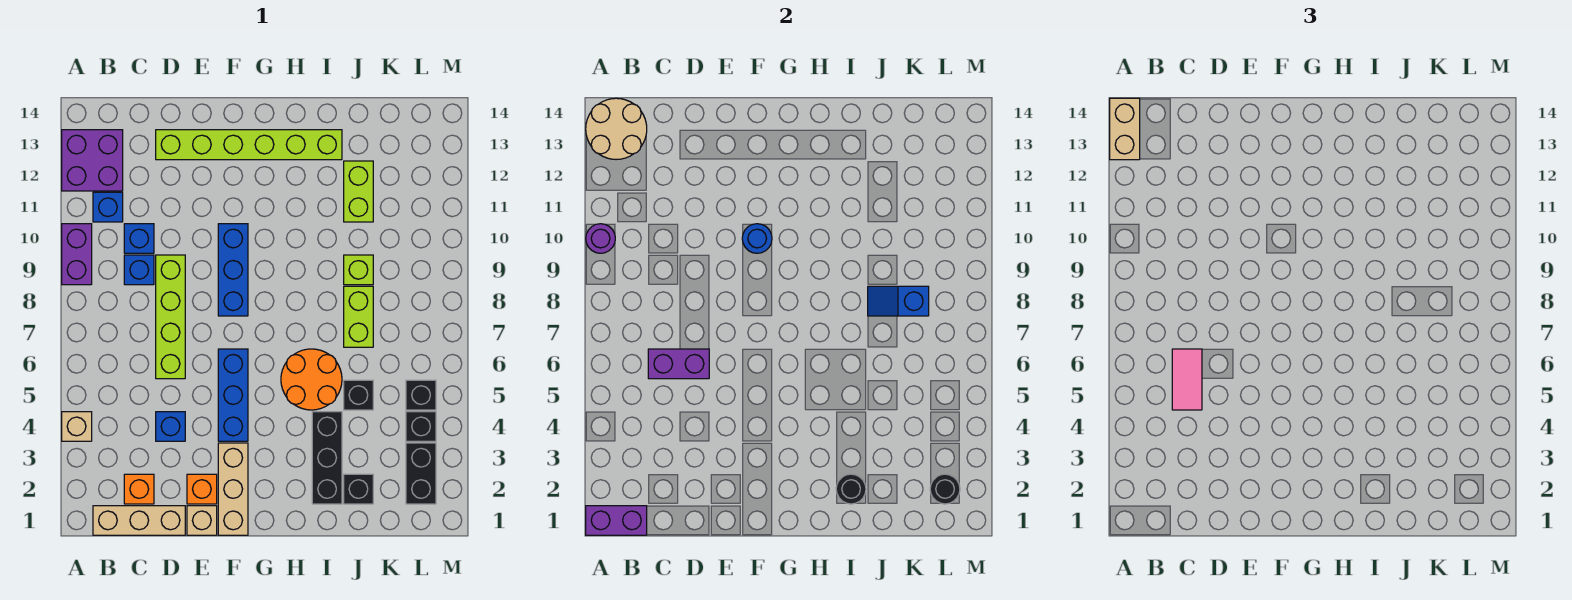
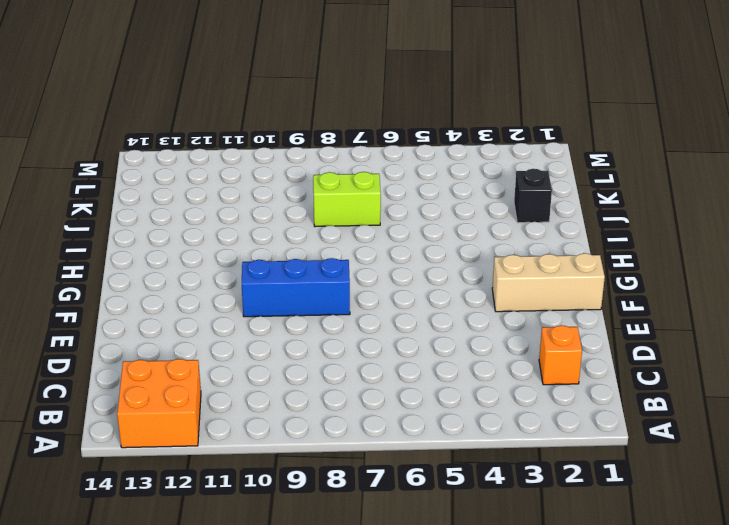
orange 2x2 brick [117,359,201,448] -> purple 2x2 brick [62,130,123,191]
none -> tan 1x1 brick [62,412,92,441]
none -> purple 1x2 brick [62,224,92,285]
none -> tan 1x3 brick [93,506,185,535]
none -> blue 1x1 brick [93,192,123,222]

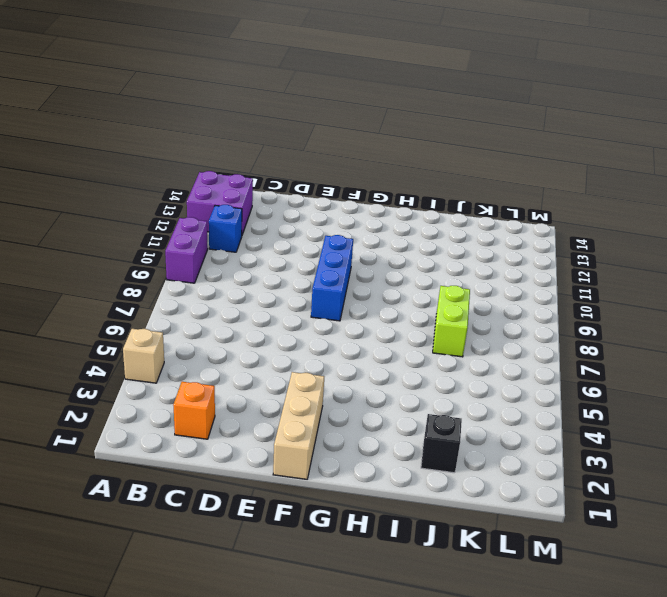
none -> tan 1x3 brick [93,506,185,535]
none -> blue 1x1 brick [124,255,154,285]
none -> blue 1x1 brick [124,224,154,253]
none -> blue 1x1 brick [156,412,185,441]

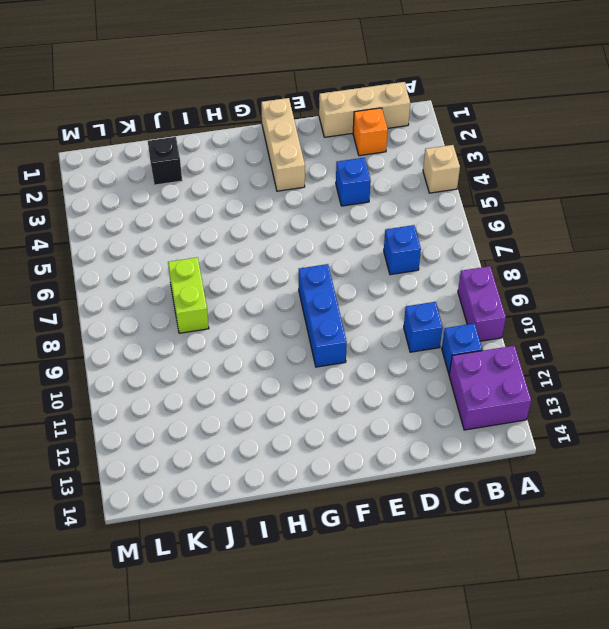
blue 1x1 brick [384,225,421,275] -> blue 1x1 brick moved to [124,255,154,285]
none -> lime 1x4 brick [156,255,185,379]
none -> lime 1x6 brick [156,130,342,160]
none -> tan 1x1 brick [187,506,217,535]
none -> orange 1x1 brick [187,474,217,504]

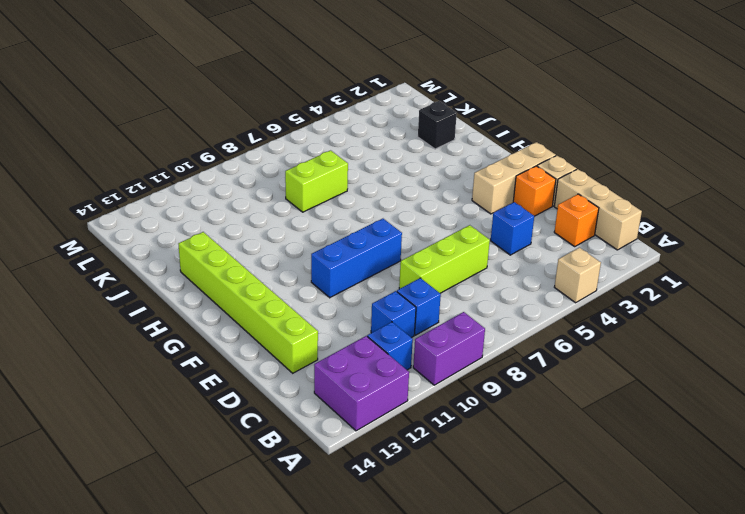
lime 1x3 brick [399,225,490,293] -> lime 1x4 brick [156,255,185,379]
none -> blue 1x3 brick [218,349,248,441]
none -> orange 2x2 round brick [281,349,342,410]
none -> black 1x3 brick [312,412,342,504]
none -> black 1x1 brick [344,380,373,410]

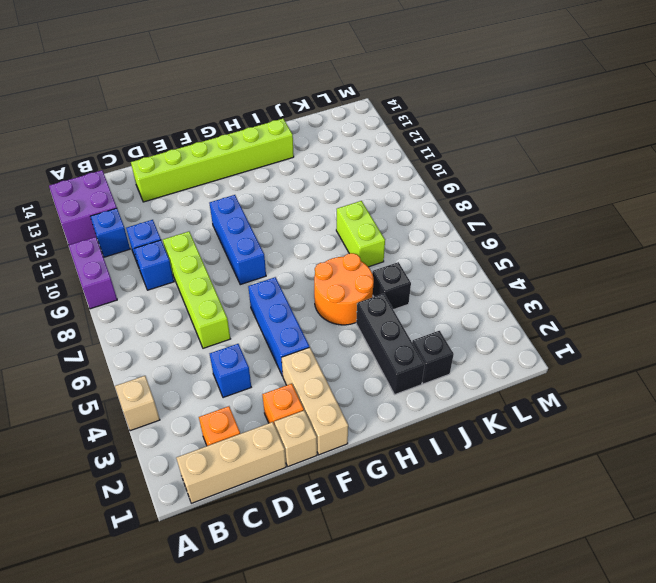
none -> lime 1x1 brick [344,255,373,285]
none -> lime 1x2 brick [344,161,373,222]
none -> black 1x2 brick [406,443,436,504]
none -> black 1x1 brick [406,412,436,441]

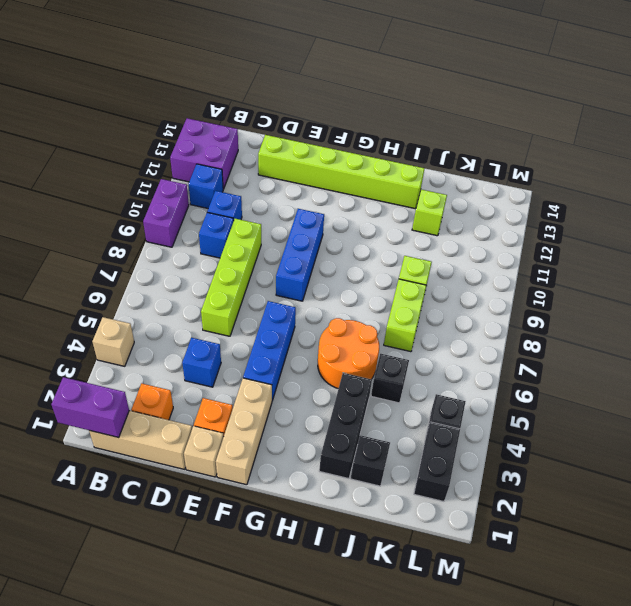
lime 1x1 brick [412,190,447,236] -> lime 1x2 brick [344,161,373,222]
none -> black 1x1 brick [406,380,436,410]
none -> purple 1x1 round brick [586,224,615,253]
none -> tan 2x2 round brick [586,98,647,160]
none -> purple 1x2 brick [648,349,709,379]

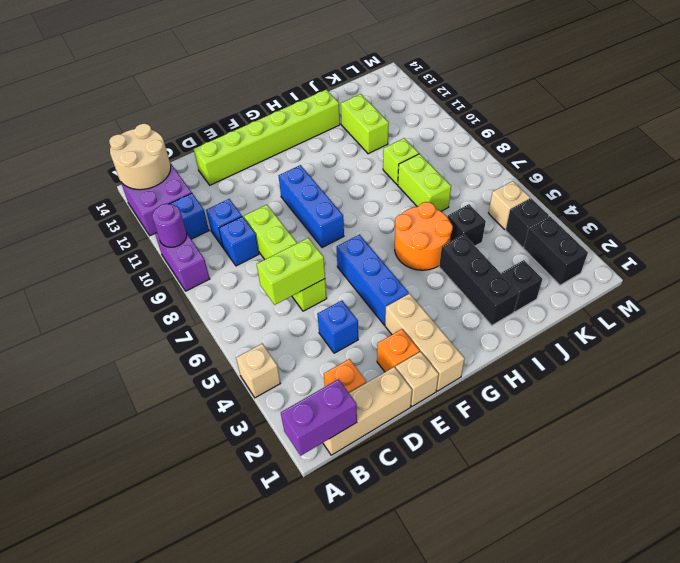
lime 1x2 brick [257,238,325,305] -> purple 1x2 brick [648,349,709,379]
tan 1x1 brick [489,181,530,230] -> black 1x1 brick [406,380,436,410]
none -> blue 1x1 round brick [742,224,772,253]
none -> black 1x1 round brick [836,474,866,504]
none -> blue 1x2 slope [868,286,929,316]
none -> black 1x1 round brick [930,474,960,504]

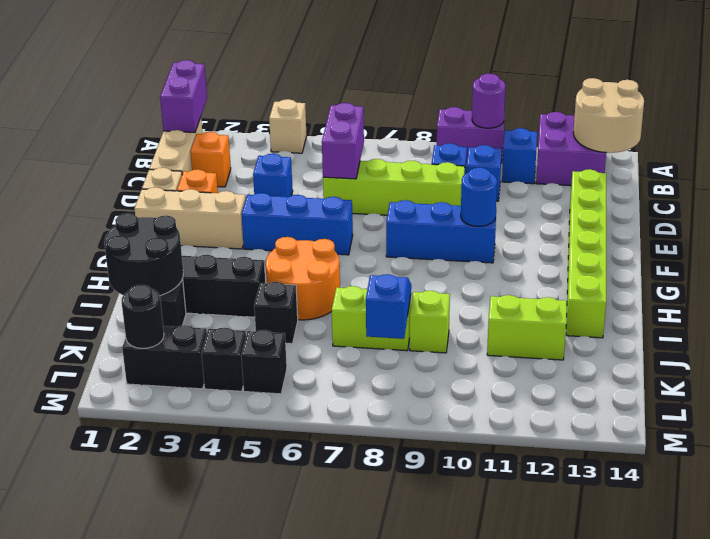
black 2x2 round brick [104,214,183,296] -> black 1x1 round brick [836,474,866,504]
none -> tan 1x2 brick [1110,98,1140,160]
none -> pink 1x2 tile [1172,349,1202,410]

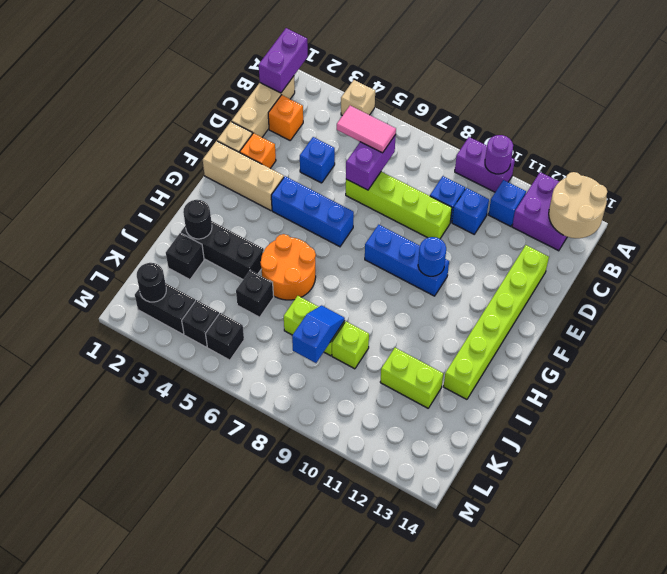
none -> tan 1x2 brick [1110,98,1140,160]

